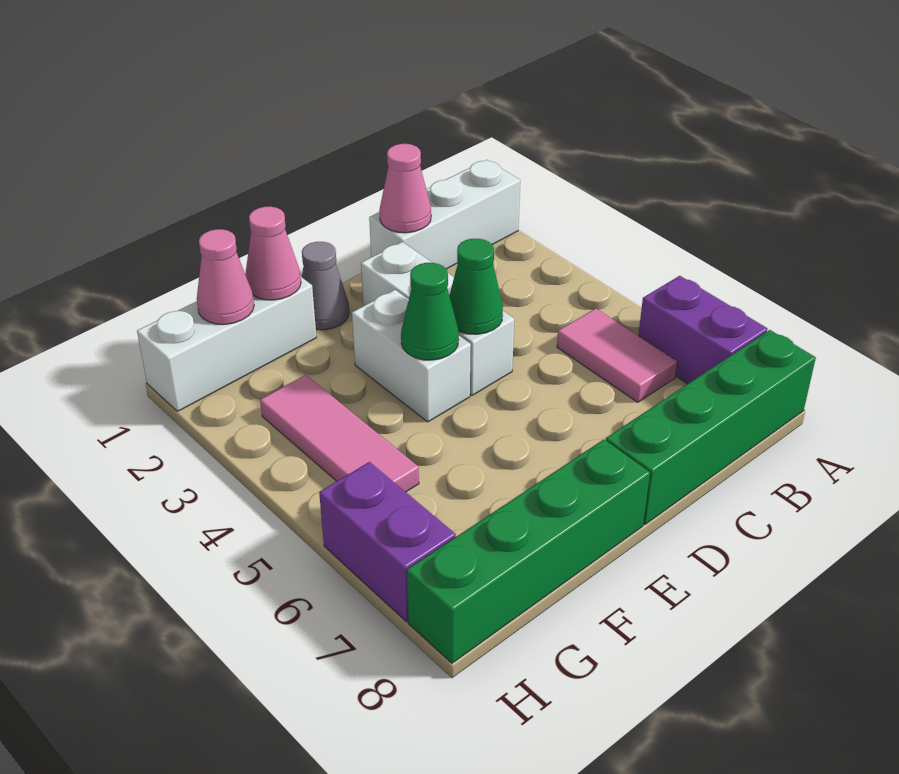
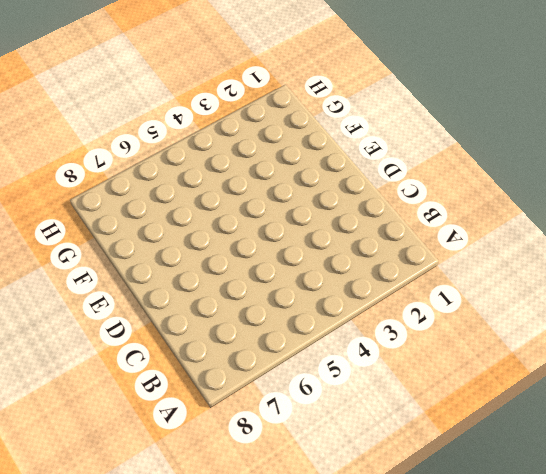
none -> white 1x3 brick [369,160,520,269]
none -> purple 1x2 brick [638,276,767,384]
none -> green 1x4 brick [606,330,816,525]

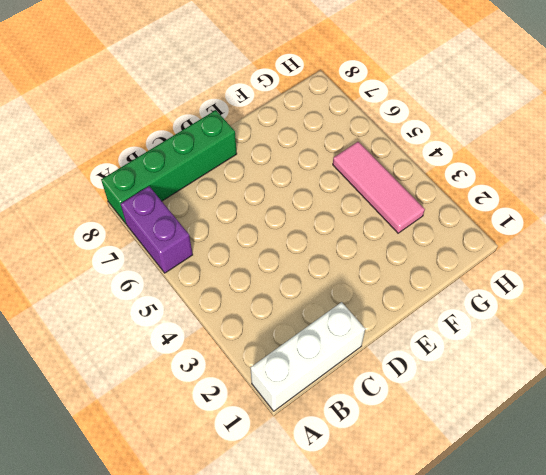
none -> pink 1x2 tile [557,308,678,402]
none -> white 1x3 brick [361,242,514,395]
none -> grey 1x1 cone [302,242,349,330]

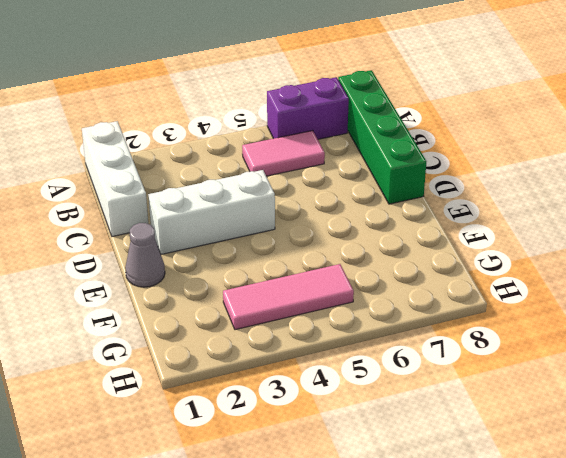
none -> white 1x2 brick [352,290,471,422]
none -> green 1x4 brick [407,440,650,663]
none -> white 1x3 brick [137,277,316,411]

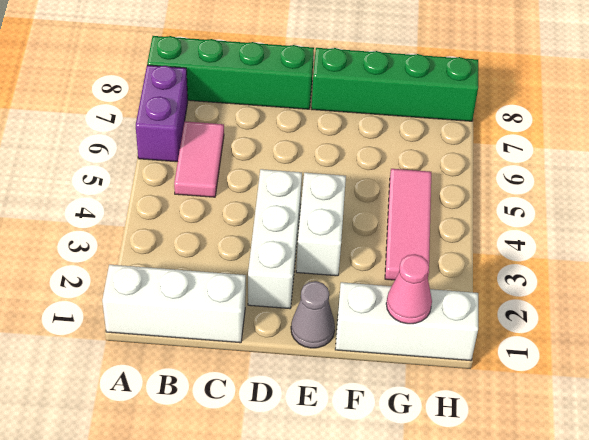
none -> purple 1x2 brick [319,462,456,621]
none -> pink 1x1 cone [379,144,431,233]
none -> green 1x1 cone [449,239,503,334]

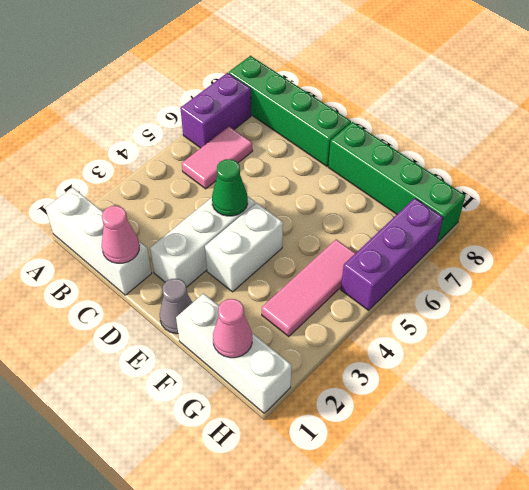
purple 1x3 brick [341,198,443,310] -> purple 1x2 brick [319,462,456,621]
none -> green 1x1 cone [401,263,459,360]
none -> pink 1x1 cone [245,207,301,300]

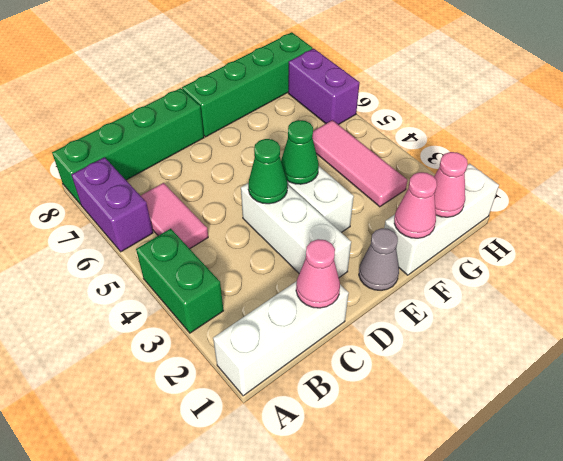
green 1x2 brick [136,229,224,333] -> none

